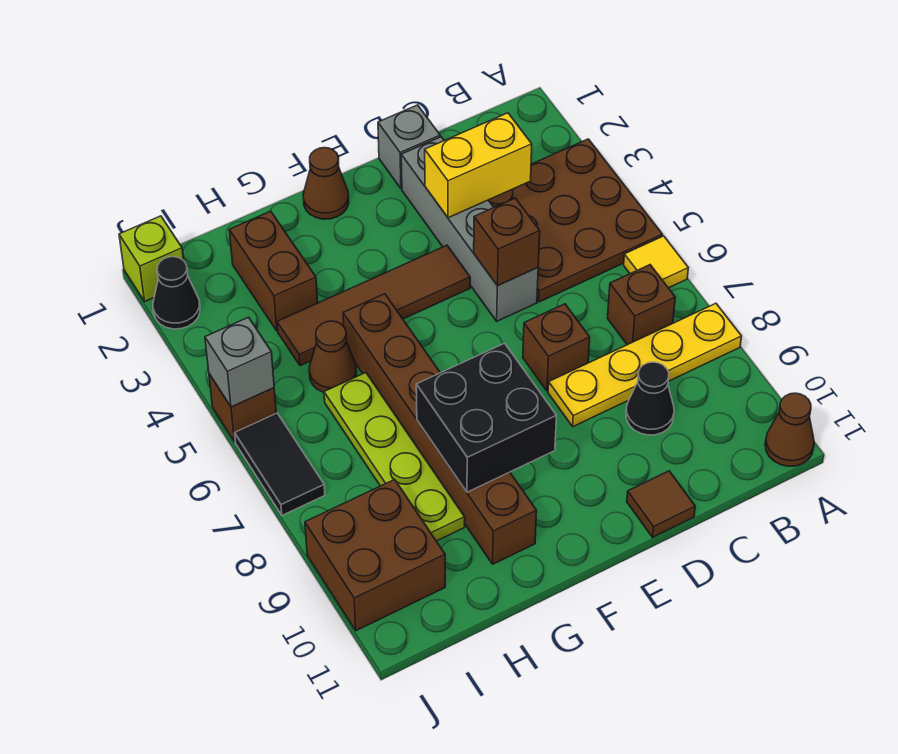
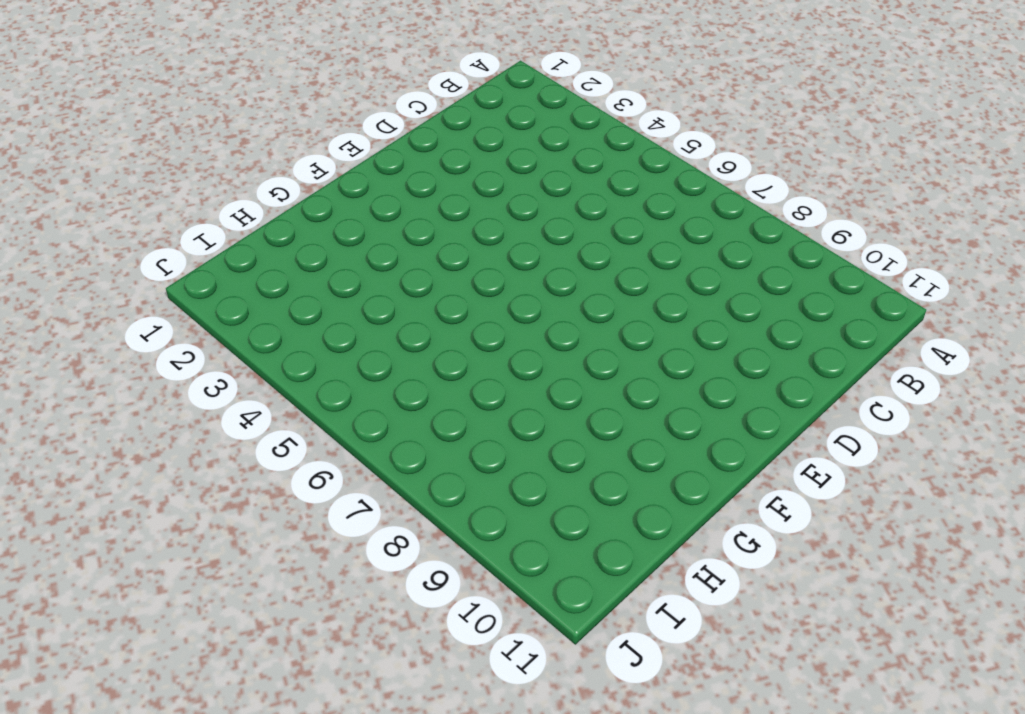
none -> brown 3x3 plate [489,139,663,302]
none -> yellow 1x1 tile [624,236,688,288]
none -> yellow 1x4 plate [548,303,742,427]

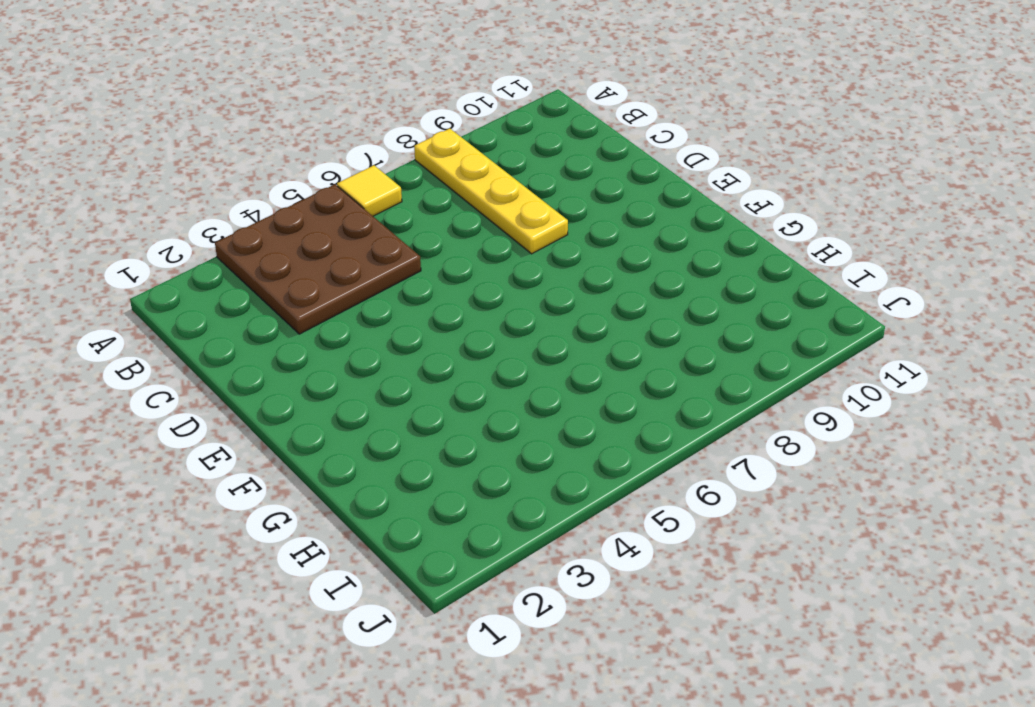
none -> brown 1x1 cone [765,393,814,466]
none -> brown 1x1 brick [607,265,675,345]
none -> black 1x1 cone [626,362,674,435]

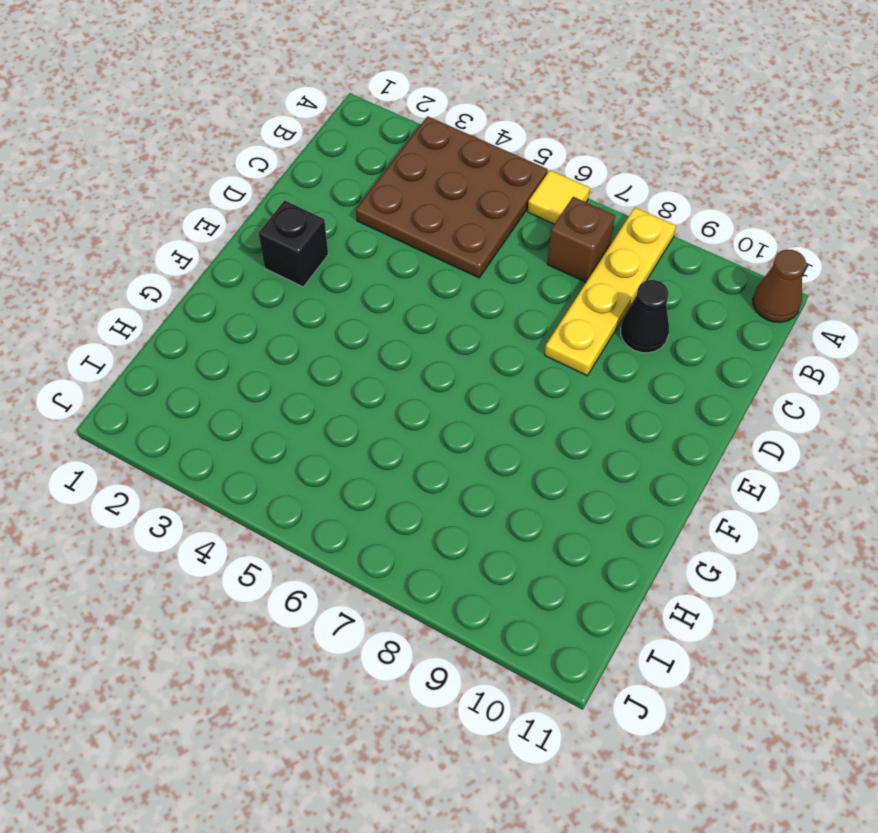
black 1x1 brick [259,200,328,287] -> none
none -> grey 1x1 brick [378,105,440,189]
none -> grey 1x4 brick [401,137,538,321]
none -> brown 1x1 brick [523,304,590,391]

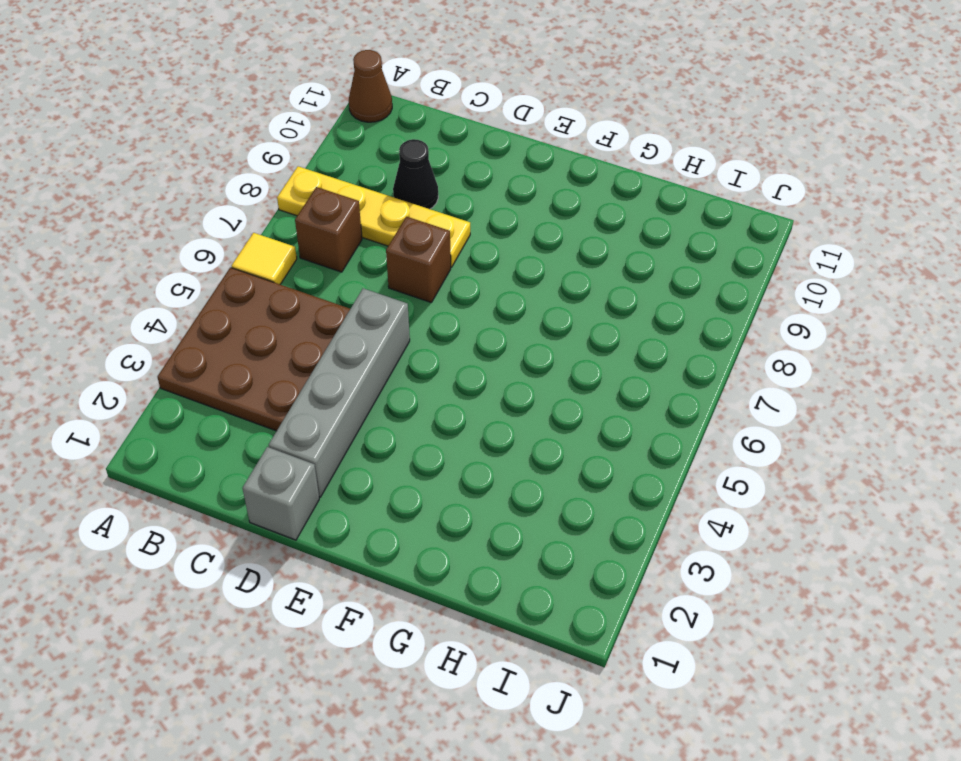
none -> brown 1x1 tile [627,471,695,537]
none -> brown 1x4 tile [277,245,470,366]
none -> brown 1x1 cone [303,148,349,219]

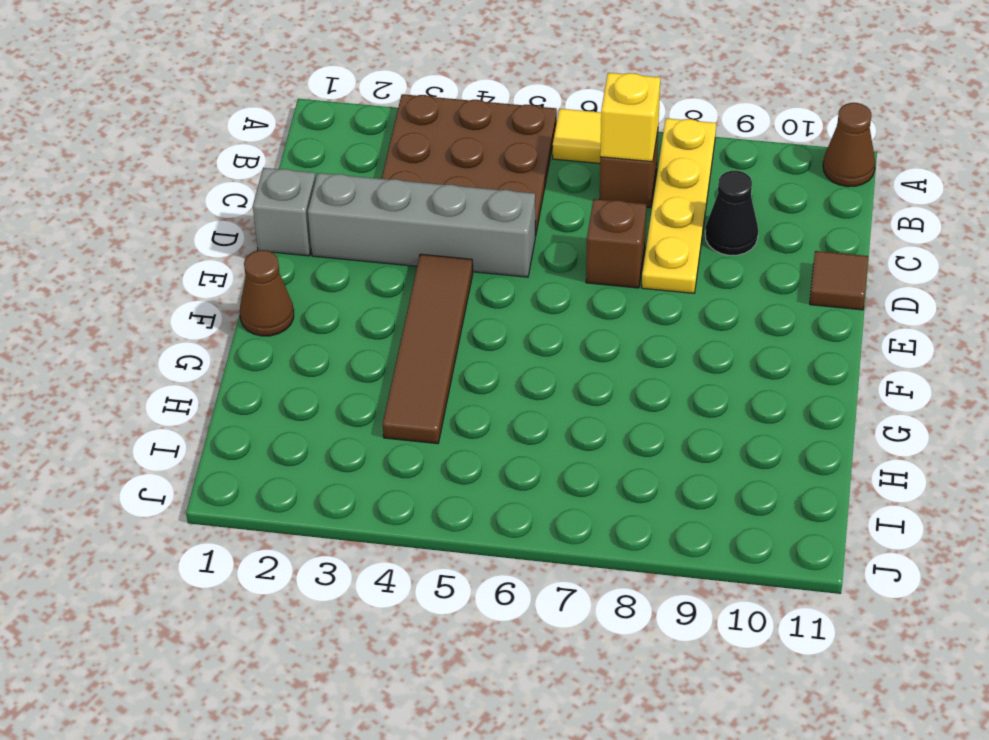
yellow 1x1 brick [600,73,660,162] -> none
none -> brown 1x6 brick [343,294,537,564]
none -> brown 1x2 brick [229,211,318,331]
none -> brown 1x1 cone [309,321,357,392]

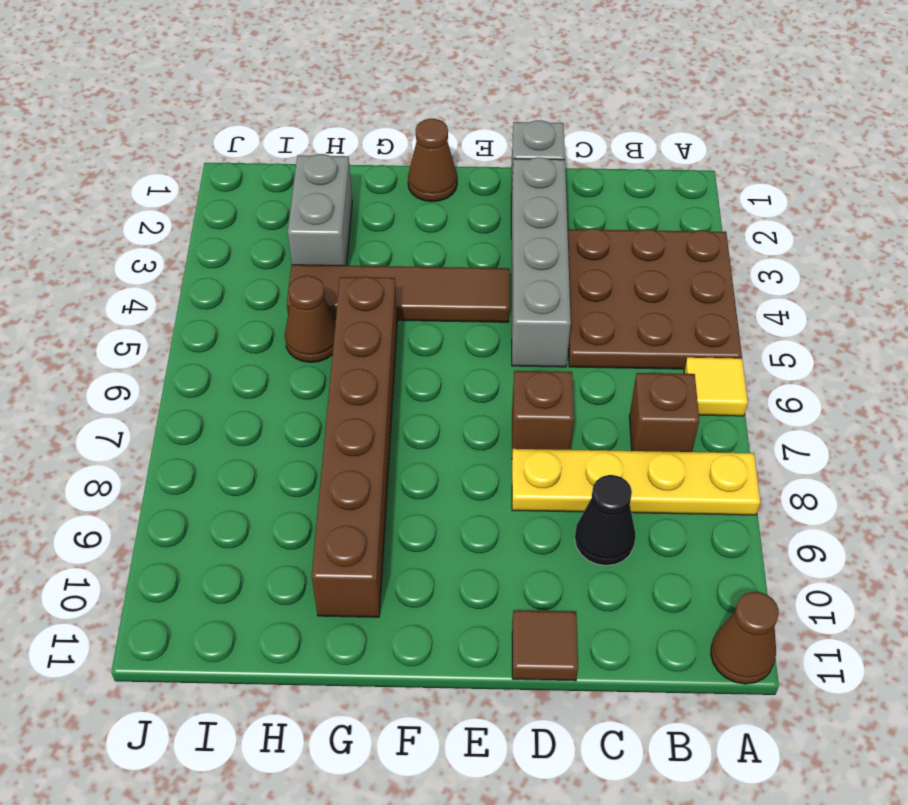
grey 1x2 brick [288,154,352,266] -> brown 1x2 brick [229,211,318,331]
none -> lime 1x4 plate [324,373,465,541]
none -> brown 2x2 brick [305,479,445,631]
none -> lime 1x1 brick [119,216,184,301]

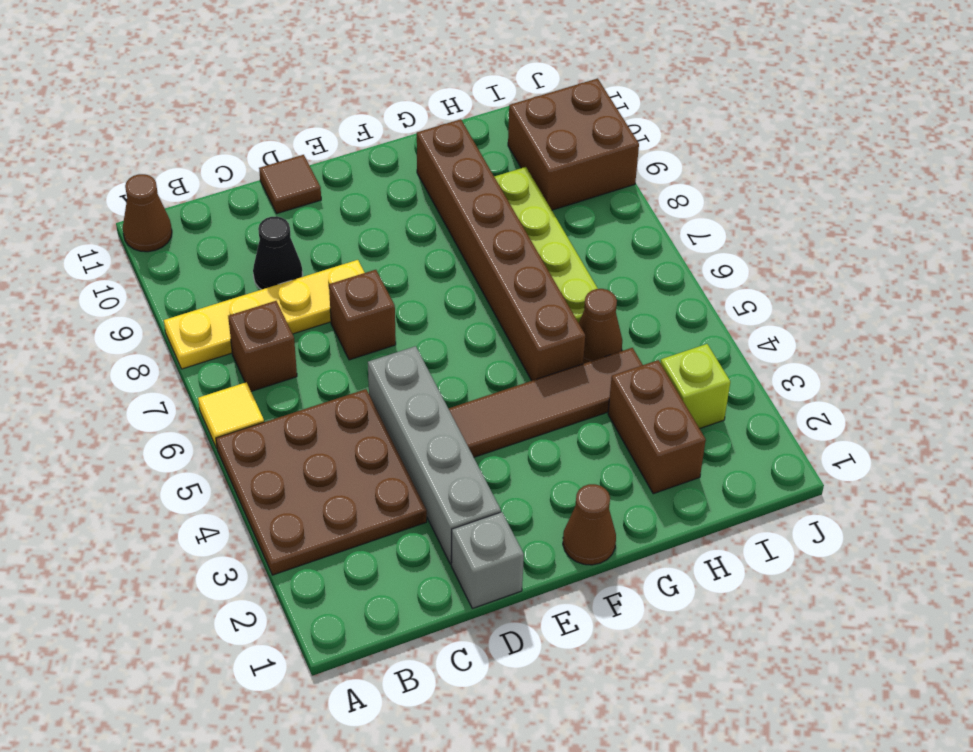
lime 1x1 brick [661,344,730,429] -> lime 1x1 brick moved to [119,216,184,301]
none -> black 1x1 cone [153,257,200,329]
none -> brown 1x1 brick [209,374,276,442]
none -> black 1x2 tile [235,413,325,515]

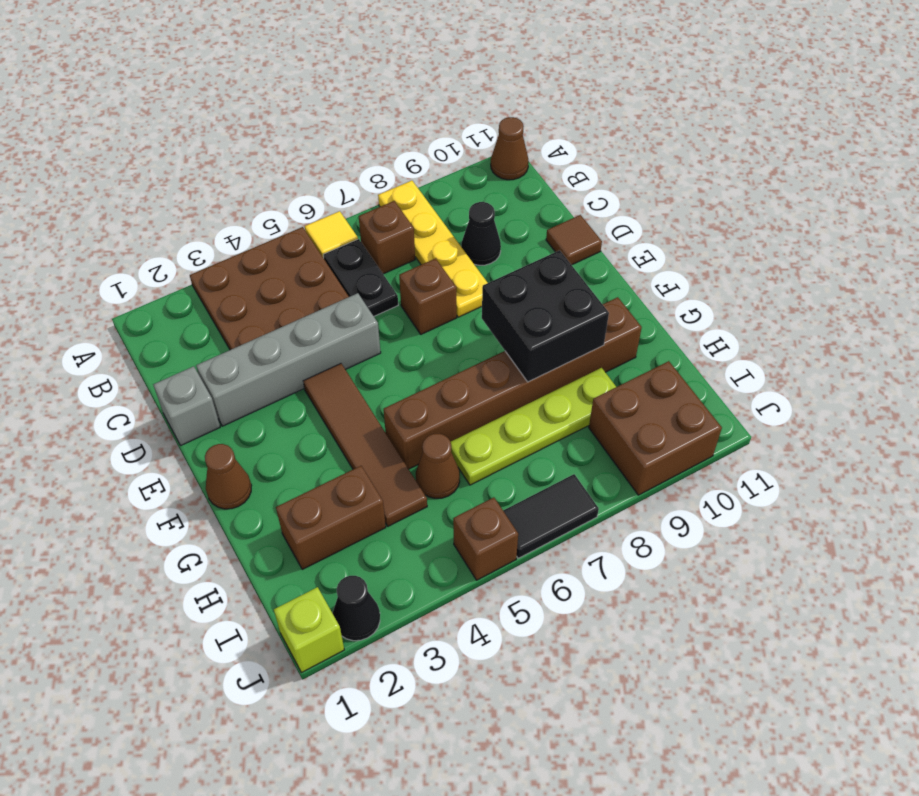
black 1x2 plate [323,239,398,316] -> none
none -> yellow 1x2 brick [425,113,532,218]
none -> brown 1x1 brick [474,198,540,286]
none -> grey 1x1 brick [205,317,274,407]

